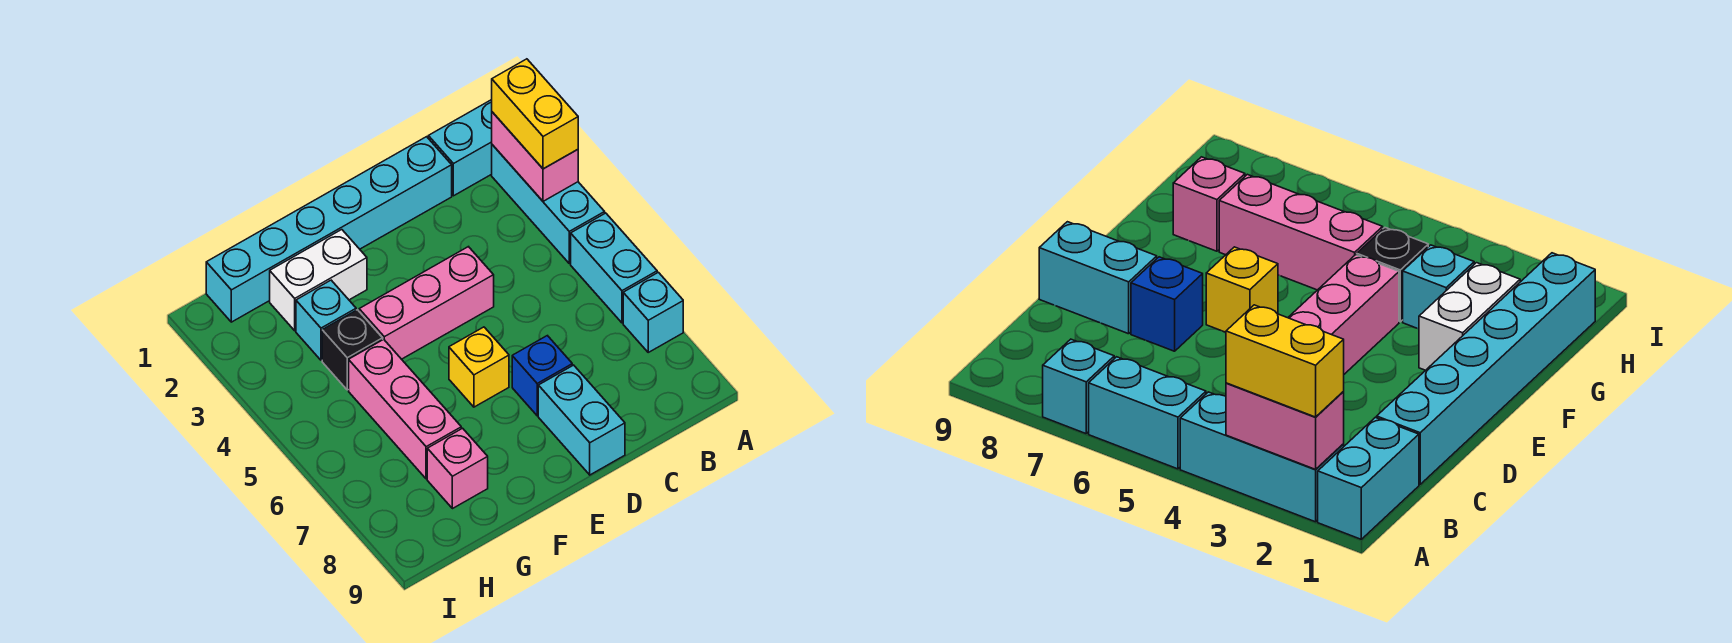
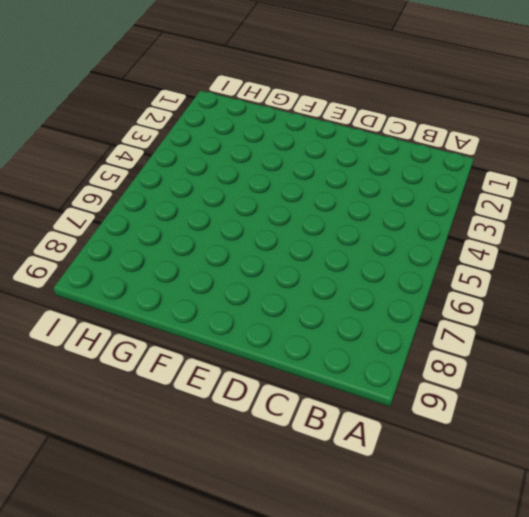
none -> cyan 1x2 brick [428,100,492,196]
none -> cyan 1x3 brick [492,145,605,264]
none -> cyan 1x2 brick [571,213,657,323]

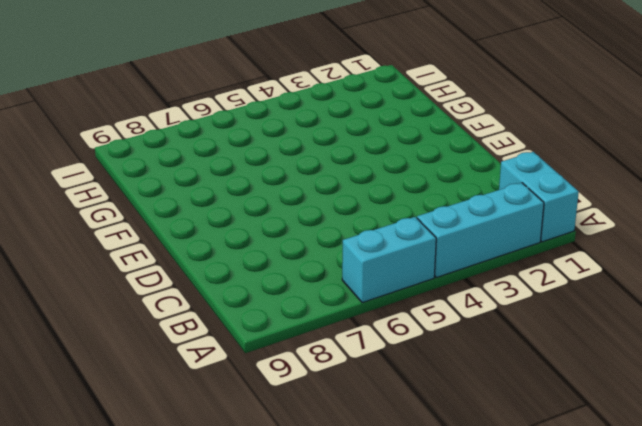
none -> cyan 1x1 brick [623,272,683,352]
none -> cyan 1x6 brick [206,137,452,322]
none -> pink 1x3 brick [359,247,494,359]

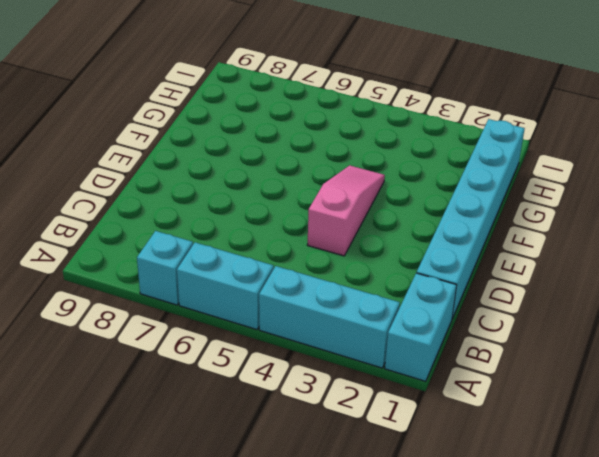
pink 1x3 slope [307,165,385,256] -> pink 1x3 brick [359,247,494,359]
none -> blue 1x1 brick [512,336,572,416]
none -> cyan 1x2 brick [538,365,625,475]
none -> yellow 1x1 brick [449,327,509,407]

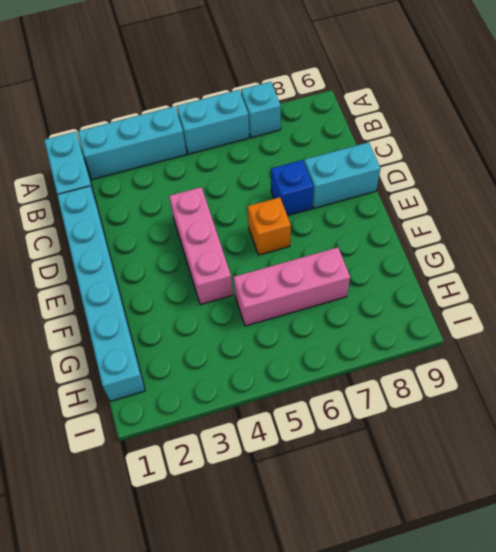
orange 1x1 brick [248,197,291,255] -> yellow 1x1 brick [449,327,509,407]
none -> white 1x2 brick [270,230,367,331]
none -> cyan 1x1 brick [296,280,356,360]
none -> black 1x1 brick [322,310,383,390]

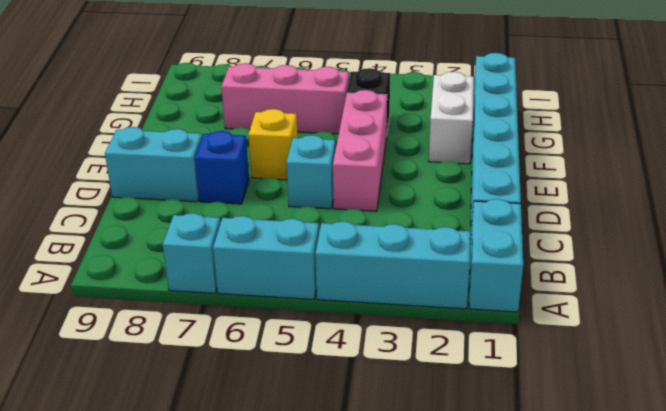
cyan 1x1 brick [286,135,336,209] -> cyan 1x1 brick moved to [296,280,356,360]
none -> pink 1x1 brick [427,428,488,509]
none -> pink 1x2 brick [492,112,578,201]
none -> yellow 1x2 brick [492,59,578,169]

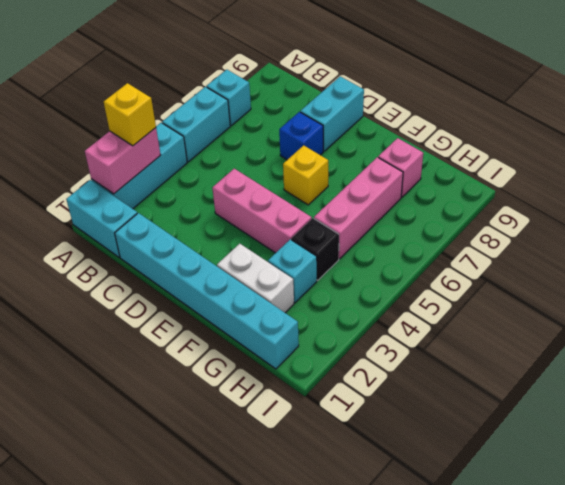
yellow 1x1 brick [104,83,156,146] -> yellow 1x2 brick [492,59,578,169]

